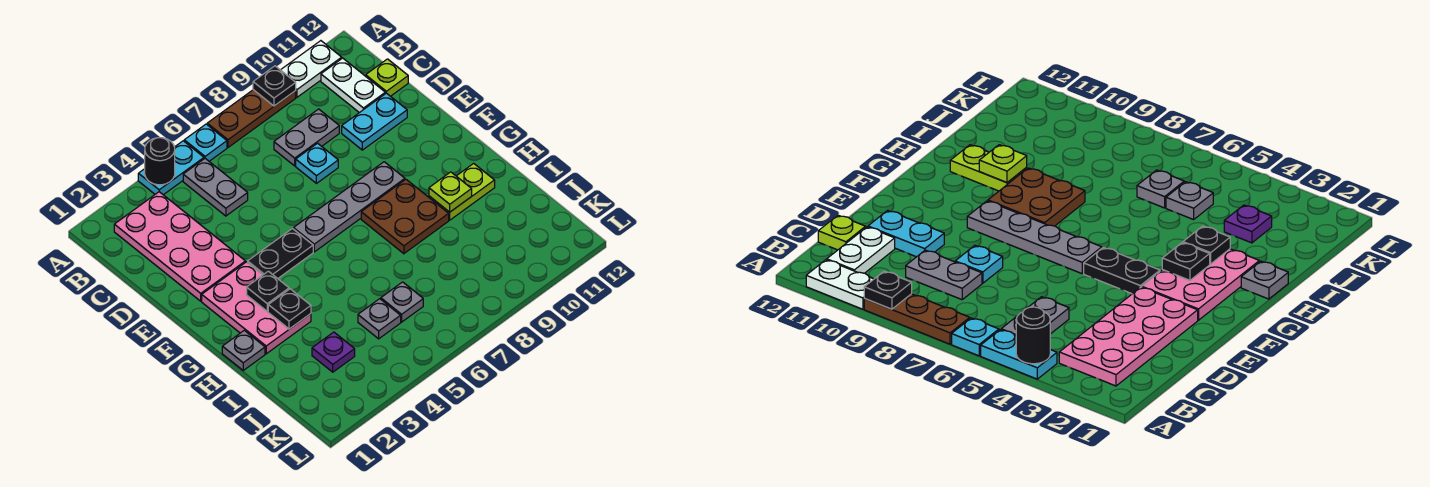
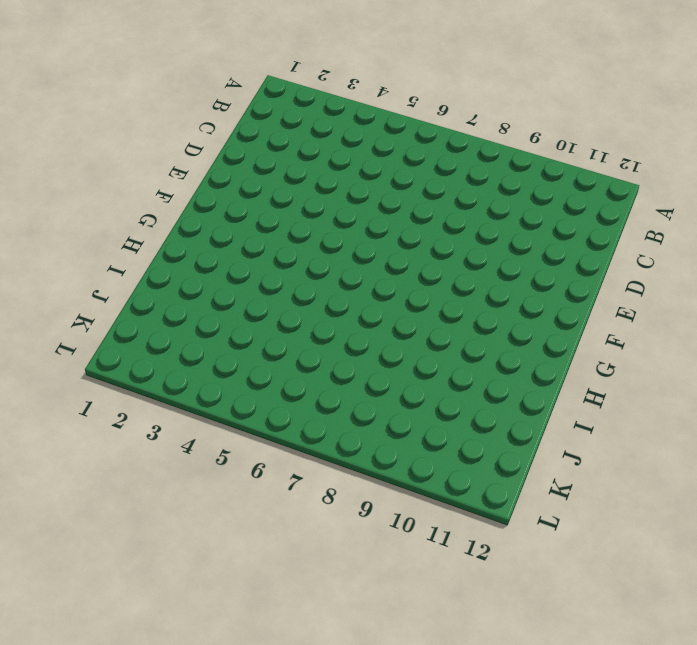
none -> cyan 1x2 plate [138,141,204,195]
none -> cyan 1x1 plate [184,124,227,161]
none -> brown 1x3 plate [207,90,296,147]

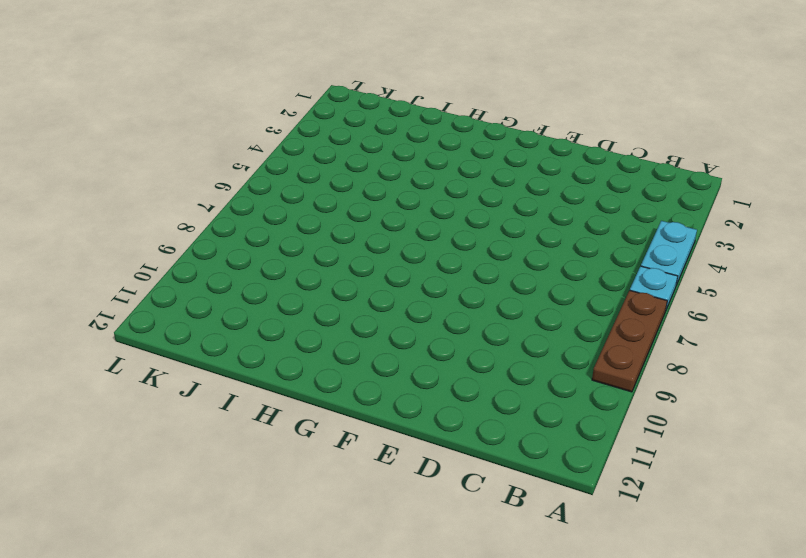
none -> white 1x2 plate [281,41,342,97]
none -> pink 2x4 plate [114,192,245,301]
none -> grey 1x2 plate [183,159,248,216]

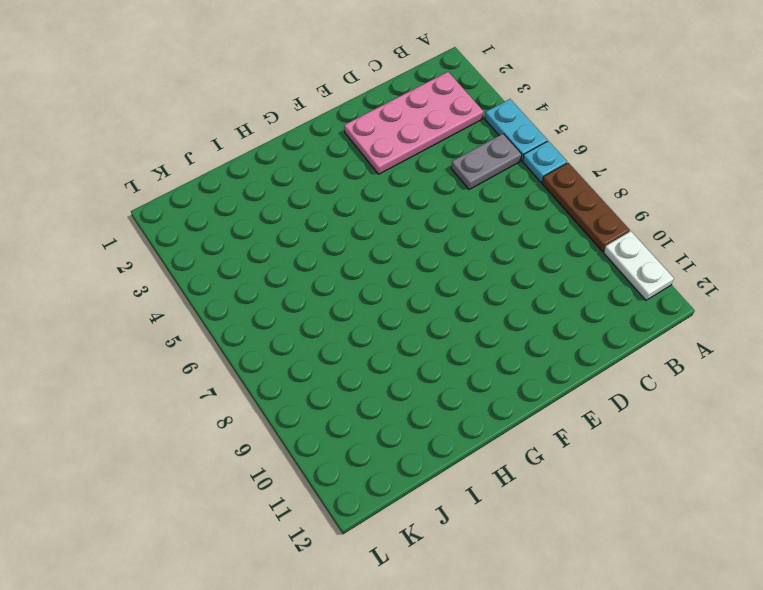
none -> white 1x2 plate [321,58,385,113]
none -> grey 1x2 plate [274,109,339,166]
none -> lime 1x1 plate [366,59,408,96]

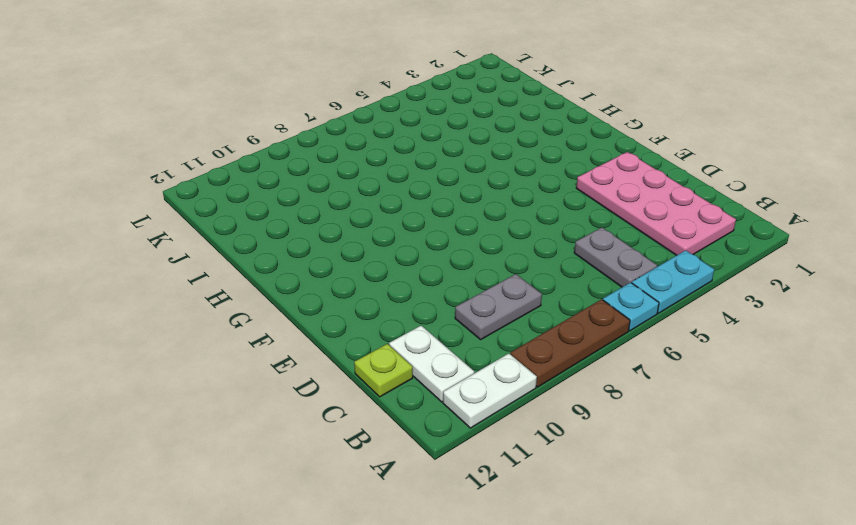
none -> cyan 1x1 plate [296,143,338,183]
none -> cyan 1x2 plate [342,93,407,150]
none -> pink 2x3 plate [202,262,311,354]

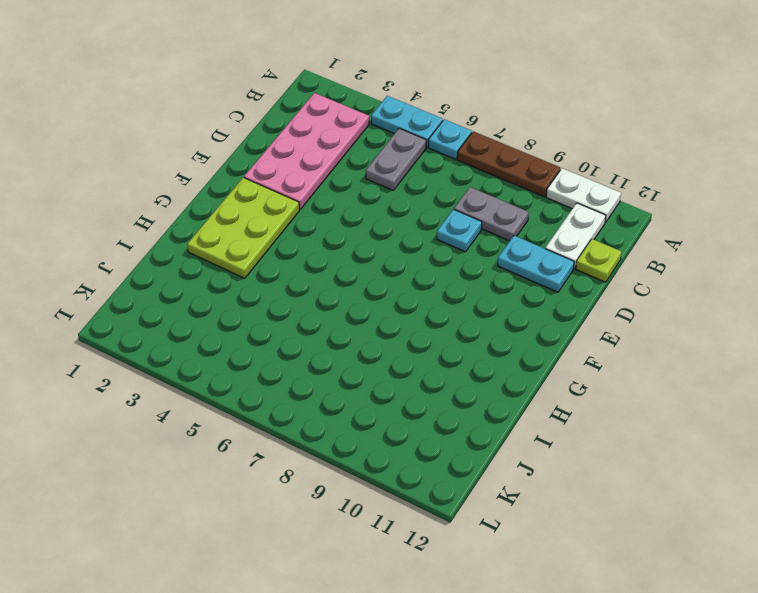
lime 2x3 plate [187,178,300,278] -> pink 2x3 plate [202,262,311,354]
none -> black 1x2 plate [248,229,313,279]
none -> grey 1x4 plate [293,162,405,252]
none -> brown 2x2 plate [361,179,449,254]

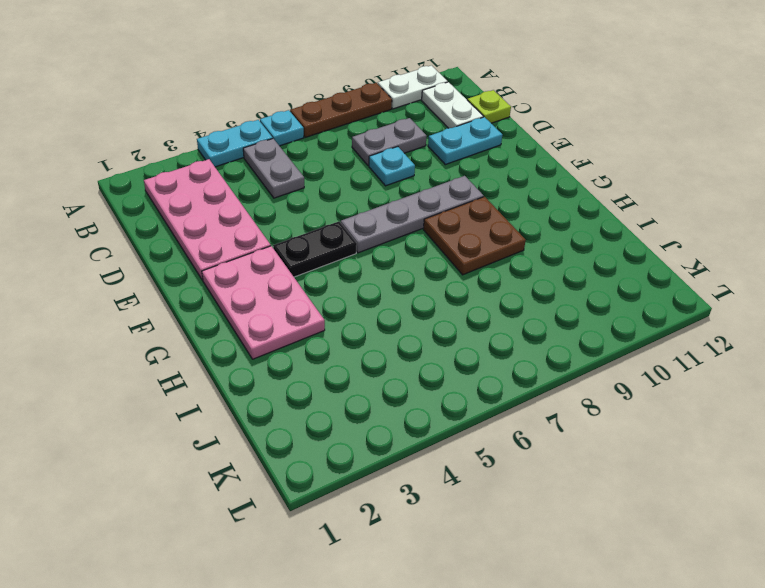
none -> grey 1x1 plate [222,330,265,370]
none -> lime 1x2 plate [429,163,495,220]
none -> purple 1x1 plate [312,332,355,372]

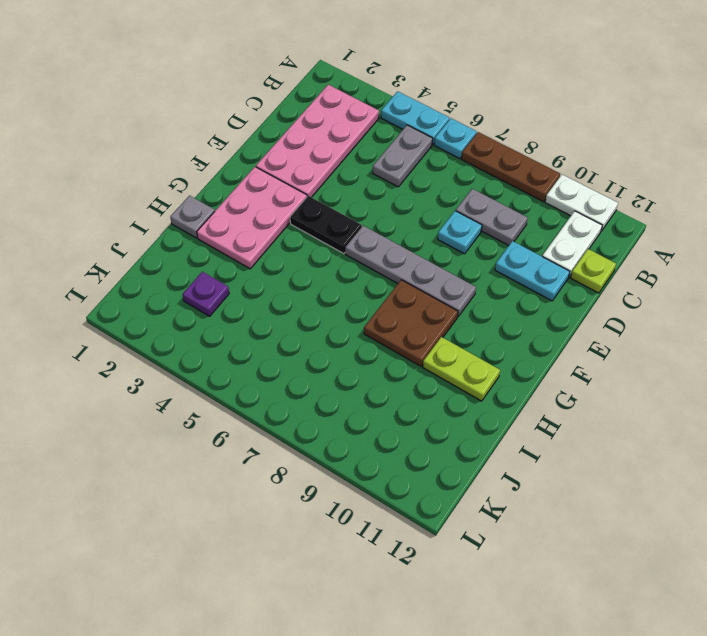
none -> grey 1x1 plate [358,299,401,339]
none -> grey 1x1 plate [381,282,423,322]
none -> black 1x1 round brick [145,138,175,185]

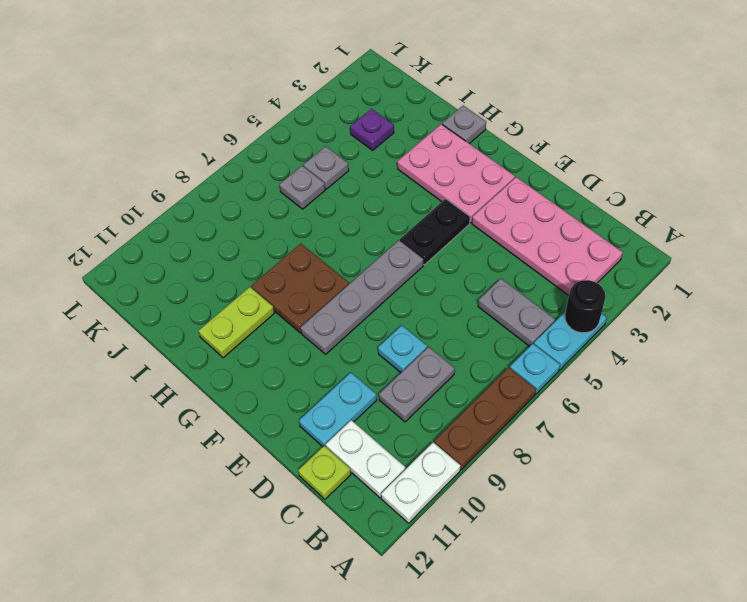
none -> black 1x1 plate [253,66,296,106]
none -> black 1x1 plate [247,271,289,311]
none -> black 1x1 plate [268,289,311,329]

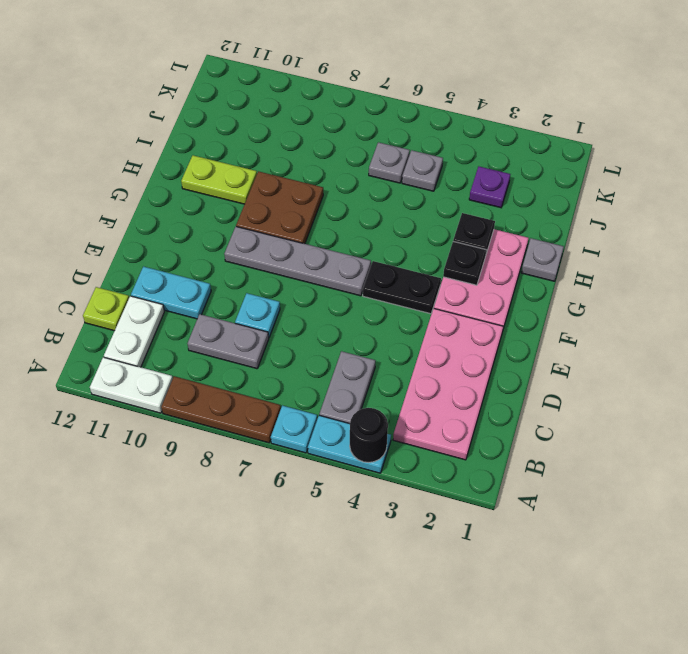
none -> black 1x1 plate [253,66,296,106]
none -> lime 1x1 plate [429,172,472,212]

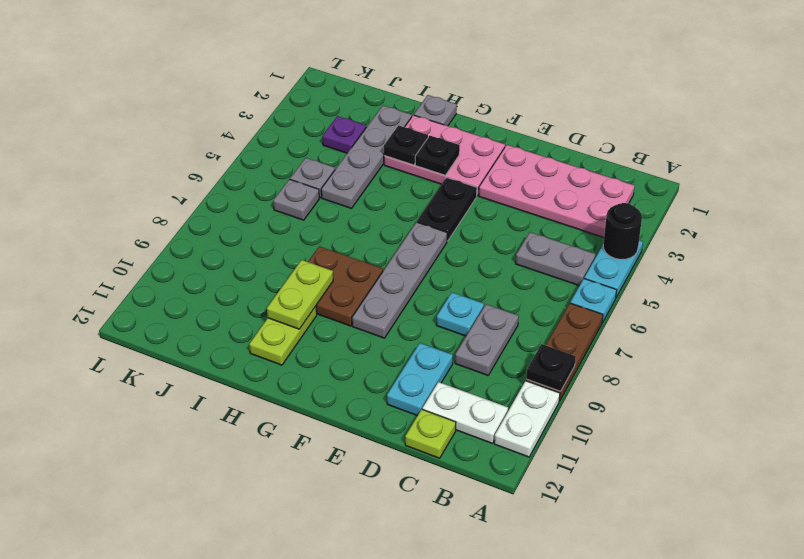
lime 1x2 plate [267,260,333,329] -> lime 1x1 plate [429,172,472,212]
grey 1x4 plate [321,106,412,209] -> none

